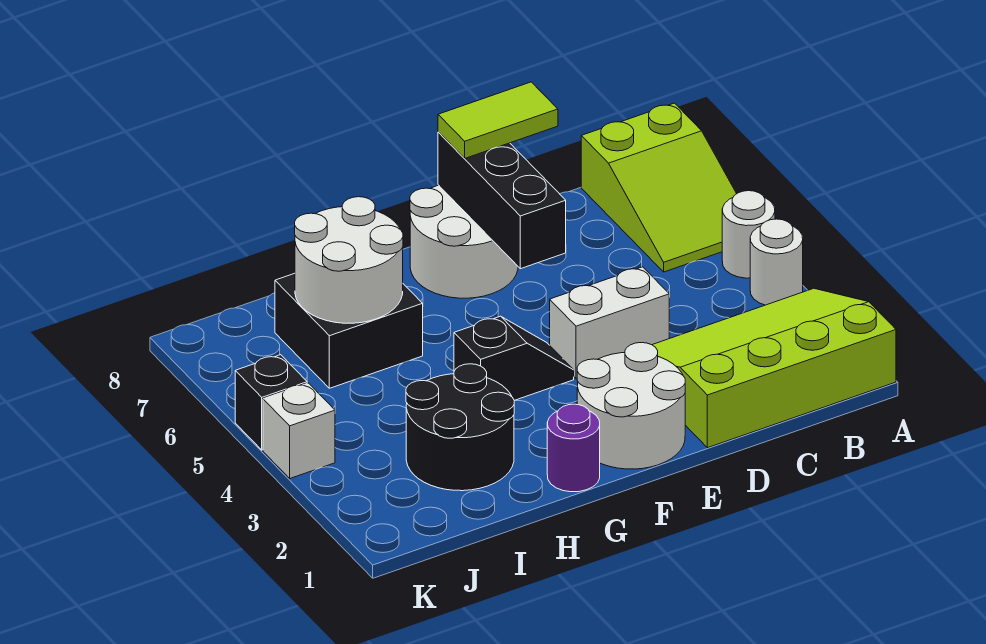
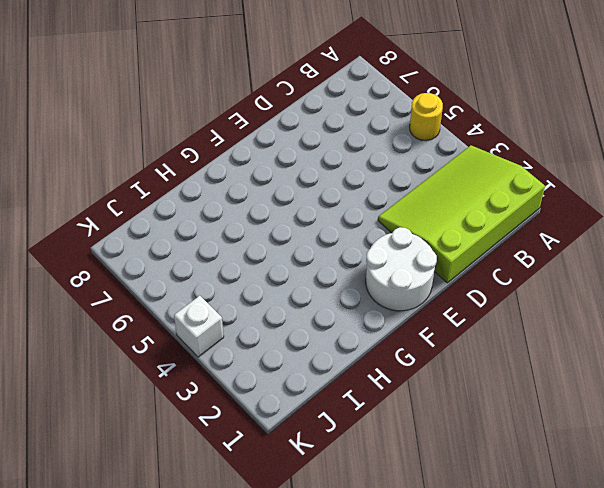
yellow 1x1 round brick [410,93,443,141] -> white 1x1 round brick [722,191,775,278]
none -> white 1x1 round brick [750,219,803,305]
none -> lime 2x3 slope [581,103,737,272]
none -> white 1x2 brick [550,267,669,379]

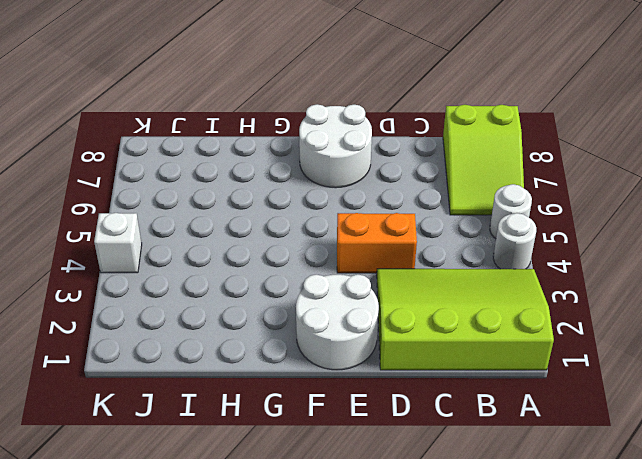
orange 1x2 brick [337,213,417,273] -> white 1x2 brick [550,267,669,379]
none -> black 1x2 slope [454,316,574,400]
none -> purple 1x1 round brick [547,404,600,492]
none -> black 2x2 round brick [406,364,514,491]

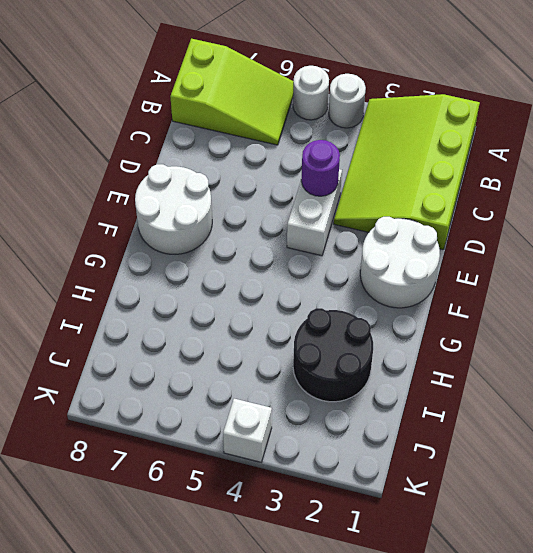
purple 1x1 round brick [301,140,340,196] -> purple 1x1 round brick moved to [547,404,600,492]
none -> black 1x2 slope [454,316,574,400]
none -> black 2x2 brick [275,273,423,388]
none -> black 1x1 brick [235,355,307,450]

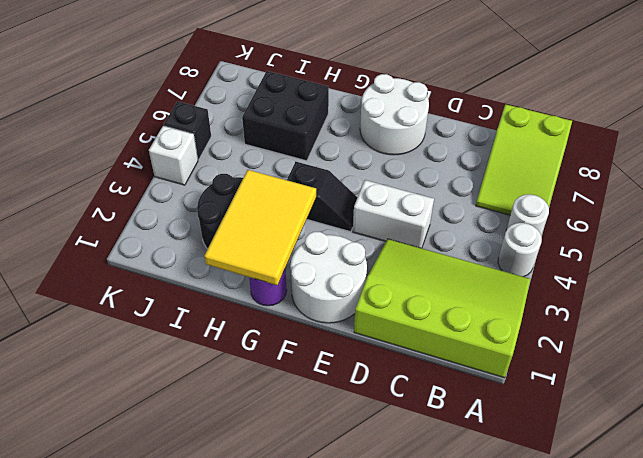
yellow 2x3 tile [204,170,316,285] -> none
none -> black 1x3 brick [438,132,566,269]
none -> white 2x2 round brick [295,197,403,323]
none -> lime 1x2 tile [438,82,558,158]

